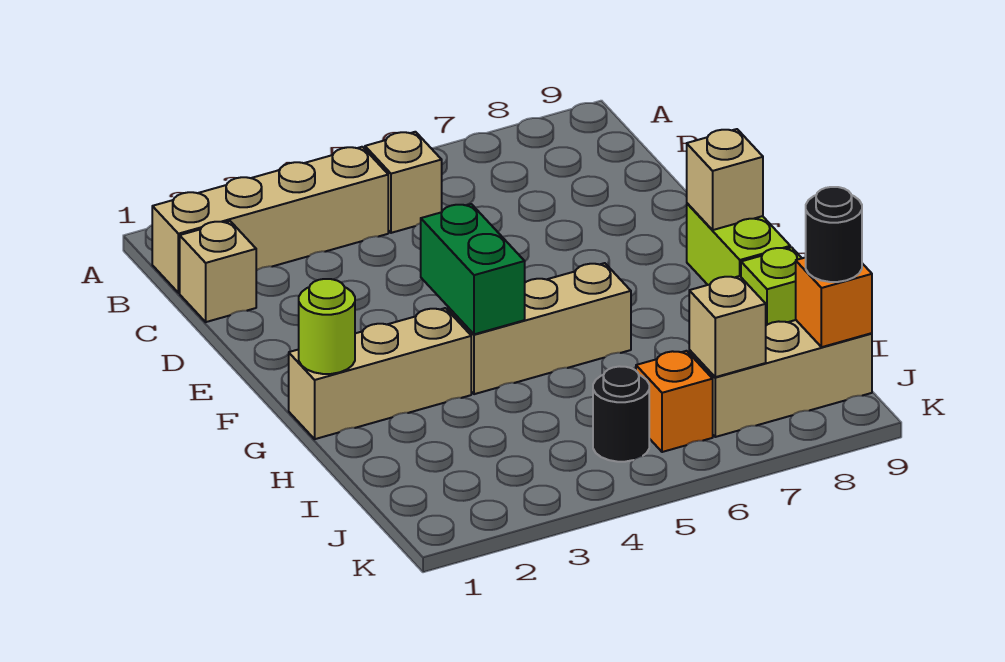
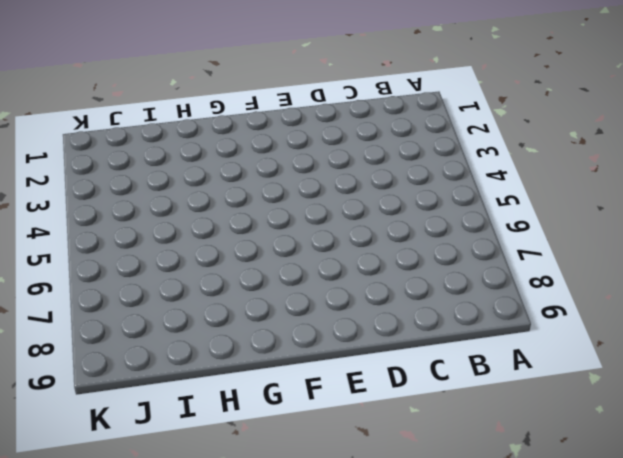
none -> tan 1x4 brick [152,147,388,293]
none -> tan 1x1 brick [365,132,442,233]
none -> tan 1x1 brick [180,221,256,322]

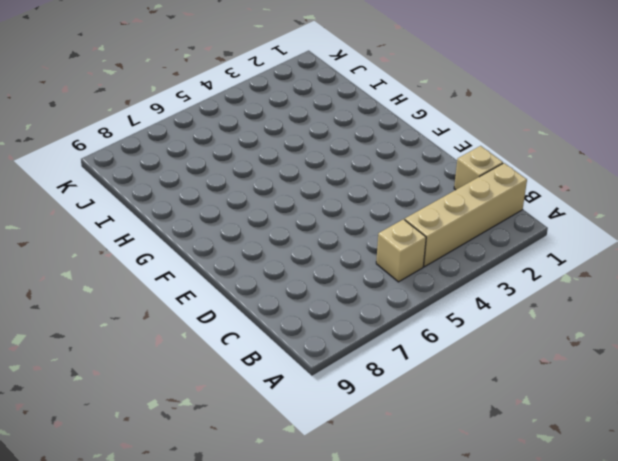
none -> lime 1x2 brick [687,203,790,285]
none -> tan 1x3 brick [289,308,471,439]
none -> tan 1x3 brick [448,263,631,394]

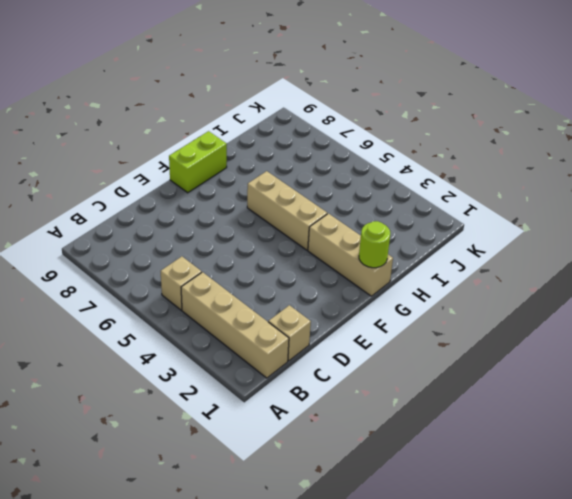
none -> lime 1x1 brick [741,247,802,325]
none -> black 1x1 round brick [593,366,649,462]
none -> orange 1x1 brick [636,351,713,452]

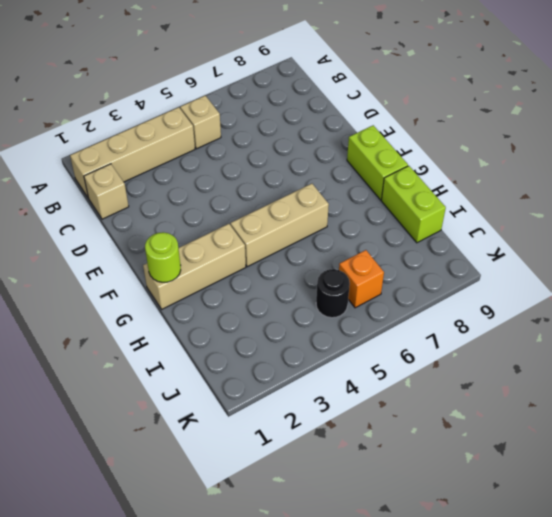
lime 1x2 brick [381,166,446,243] -> lime 1x1 brick [741,247,802,325]
none -> tan 1x3 brick [689,320,872,437]
none -> green 1x2 brick [421,204,525,334]
none -> tan 1x1 brick [687,129,763,230]

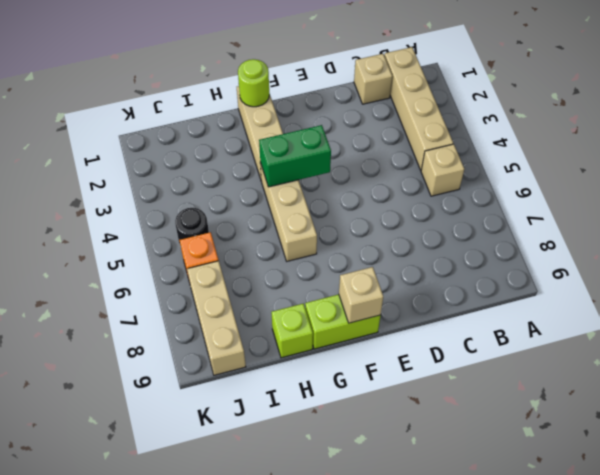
none -> tan 1x1 brick [689,276,766,377]
none -> orange 1x1 brick [796,257,872,347]
none -> black 1x1 round brick [806,187,862,282]

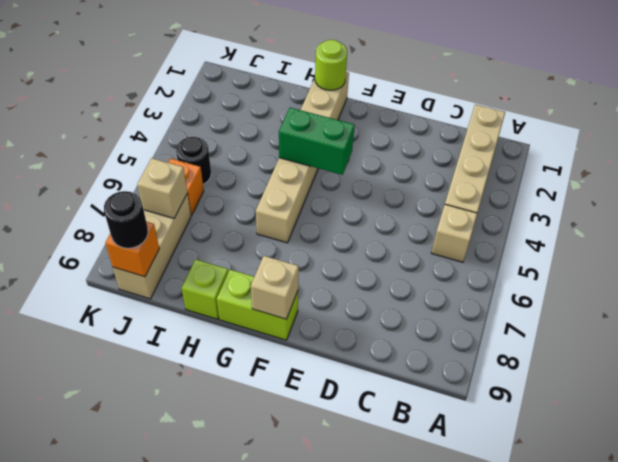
none -> tan 1x1 brick [180,221,256,322]

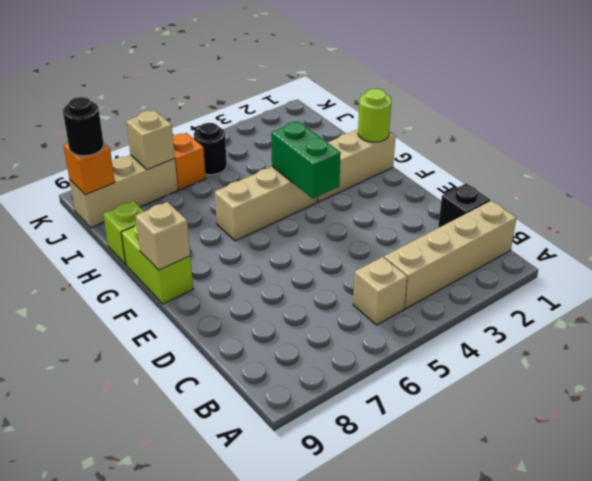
black 1x1 brick [438,184,490,228] -> tan 1x1 brick [180,221,256,322]

